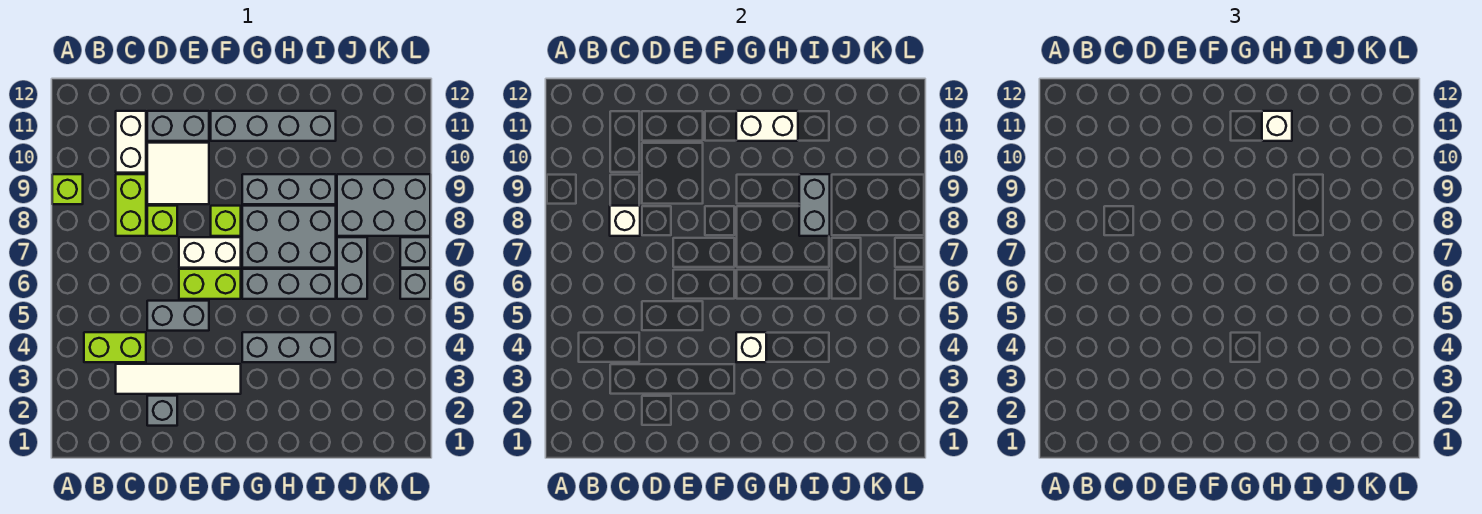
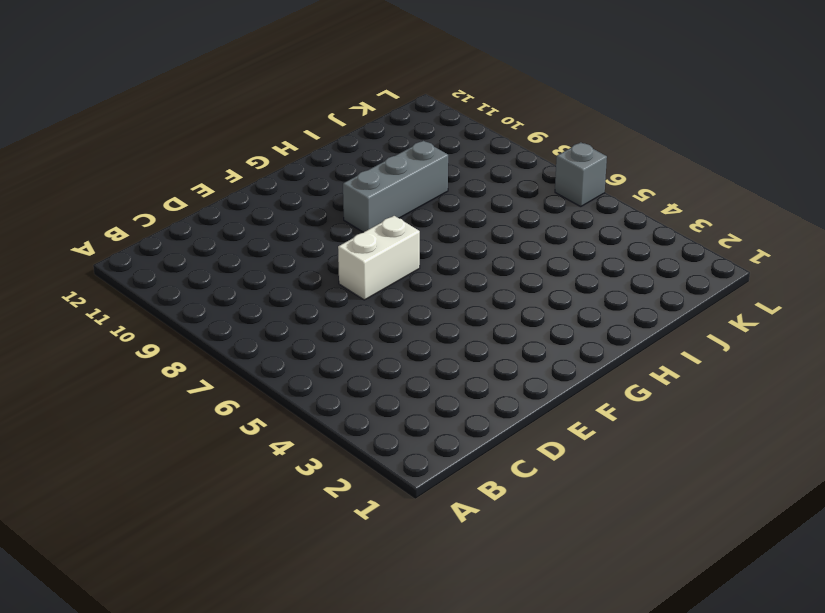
none -> lime 1x1 brick [52,174,83,204]
none -> lime 1x2 brick [84,332,146,362]
none -> white 1x4 tile [116,364,241,394]

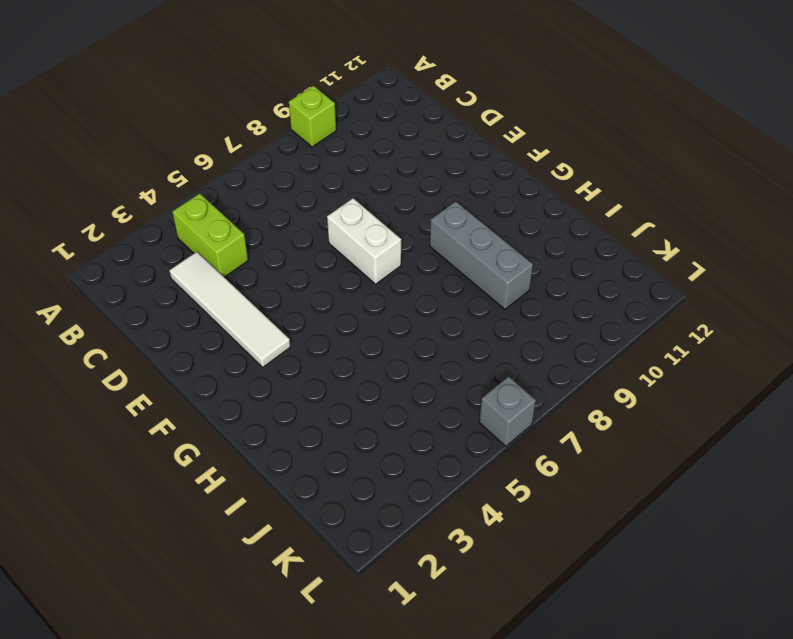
none -> lime 1x2 brick [116,174,146,236]
none -> white 1x2 brick [116,111,146,173]
none -> grey 1x1 brick [147,396,177,426]

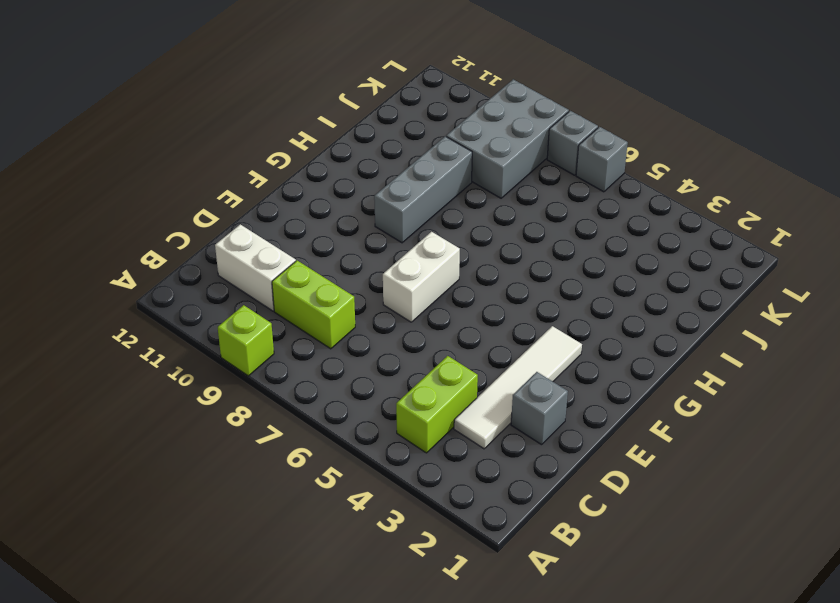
none -> grey 1x2 brick [147,301,209,331]
none -> lime 1x1 brick [147,206,177,236]
none -> white 2x2 tile [147,143,209,204]

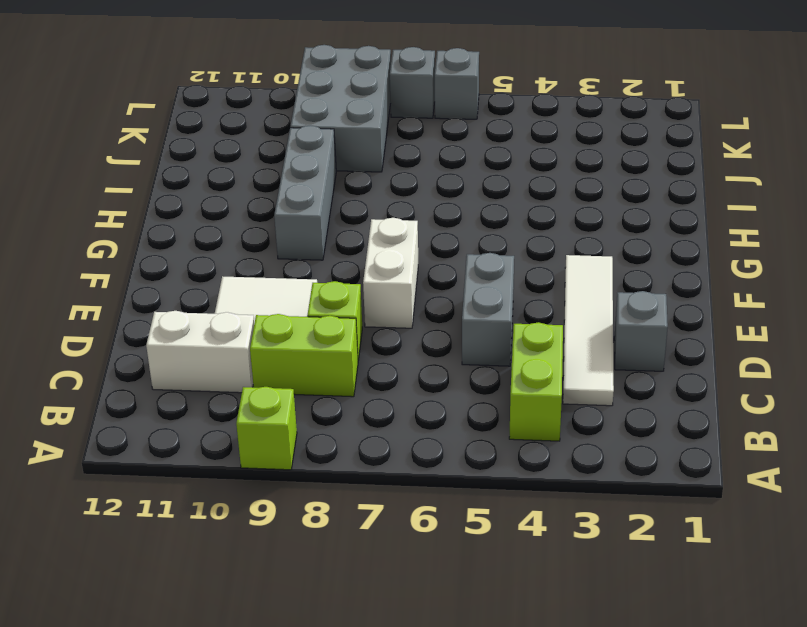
none -> grey 1x2 brick [147,111,209,141]
none -> lime 1x2 brick [179,269,241,299]
none -> lime 1x1 brick [211,206,241,236]

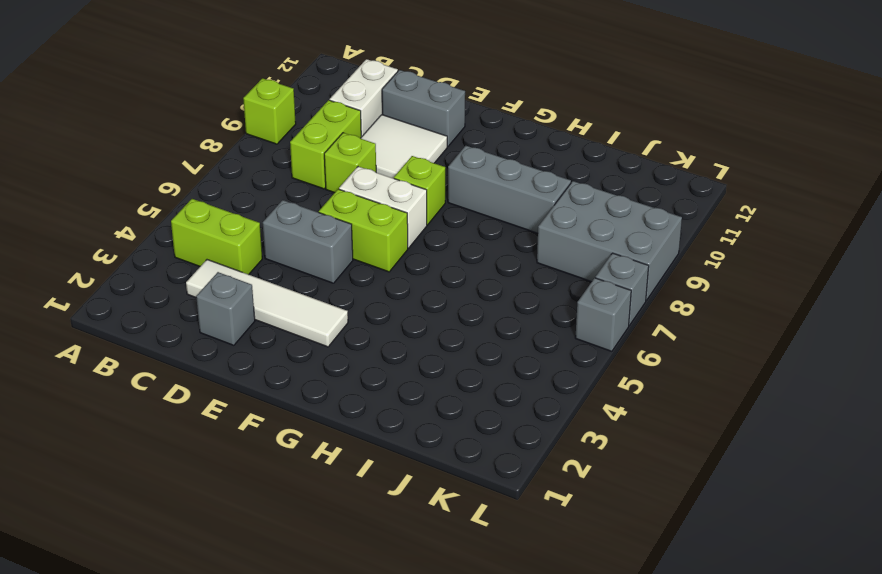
none -> grey 1x4 brick [211,111,336,141]
none -> grey 1x3 brick [242,332,336,362]
none -> grey 1x3 brick [242,269,336,299]

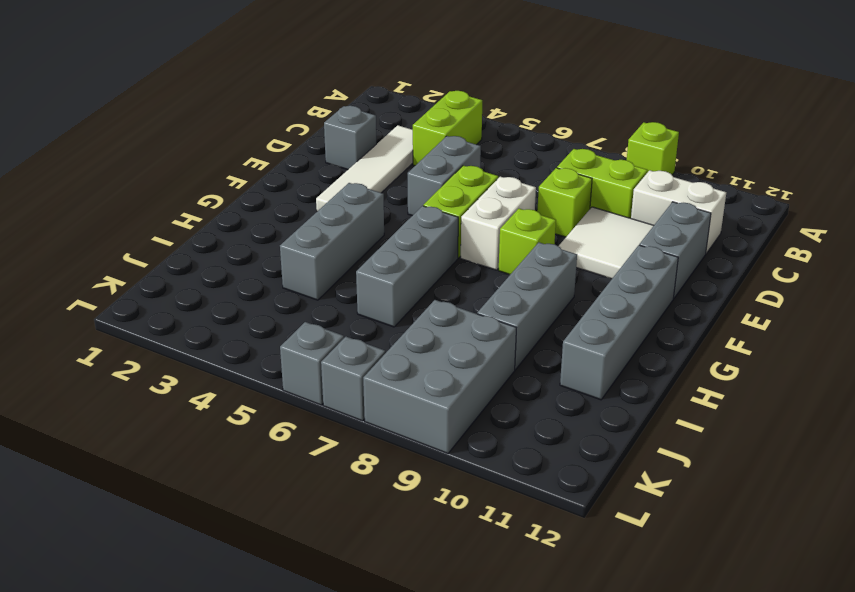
none -> grey 2x3 brick [242,206,336,268]
none -> grey 1x2 brick [337,237,367,299]
none -> white 1x1 brick [610,206,640,236]

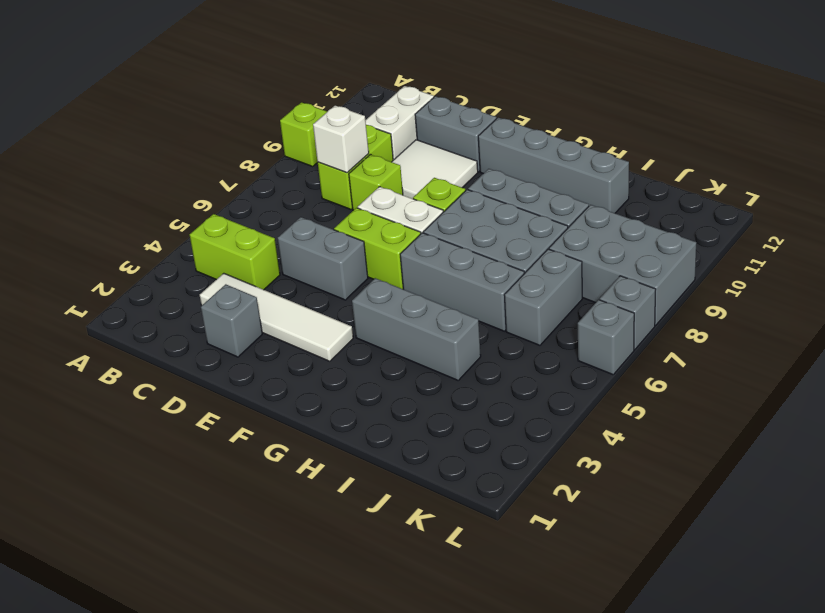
none -> white 1x1 brick [736,332,766,362]
none -> white 1x2 brick [736,111,798,141]
none -> grey 1x2 brick [799,174,830,236]

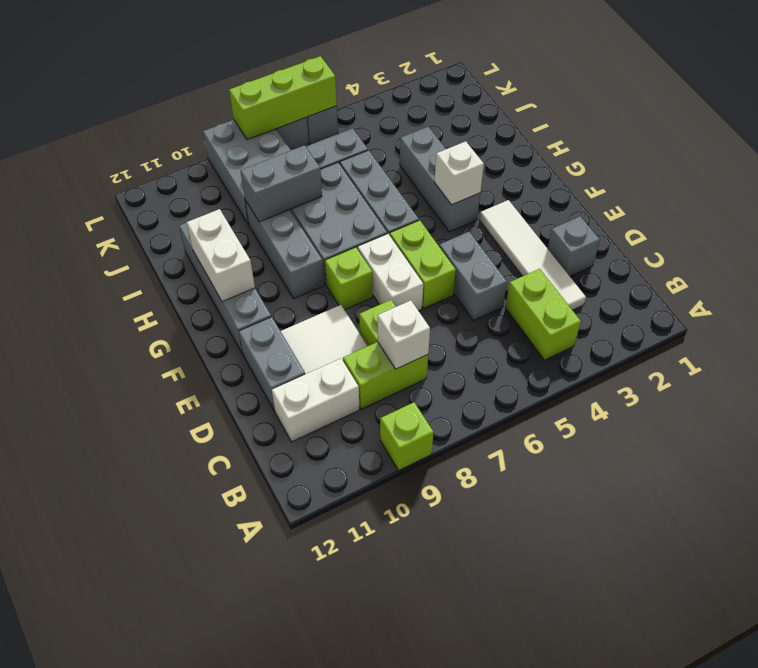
lime 1x3 brick [229,56,337,140] -> none
none -> white 1x1 brick [1262,111,1292,141]

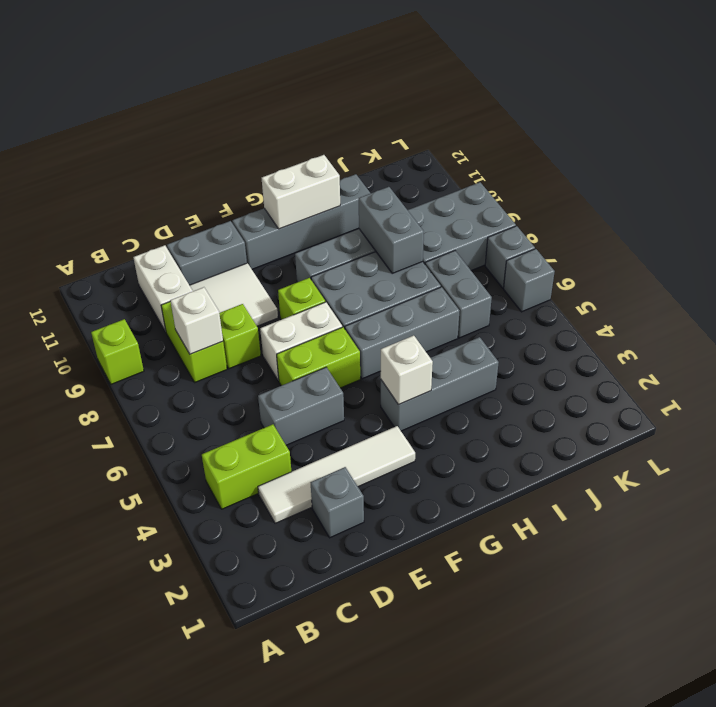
none -> white 1x1 brick [1262,111,1292,141]

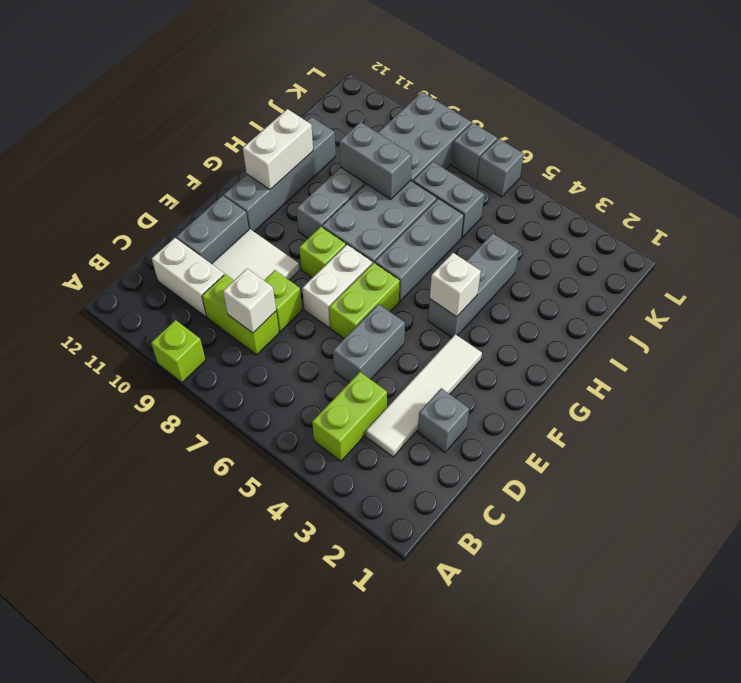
none -> white 1x1 brick [1262,111,1292,141]

